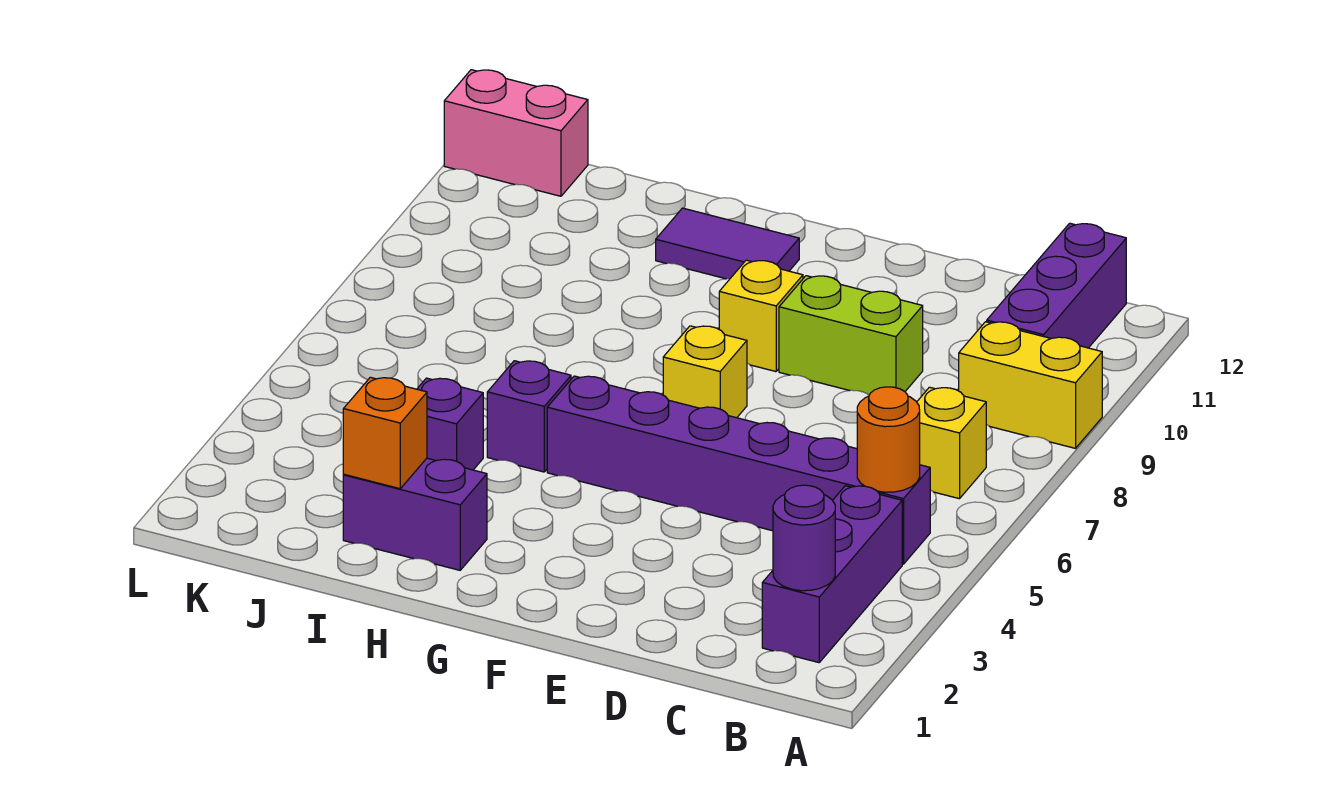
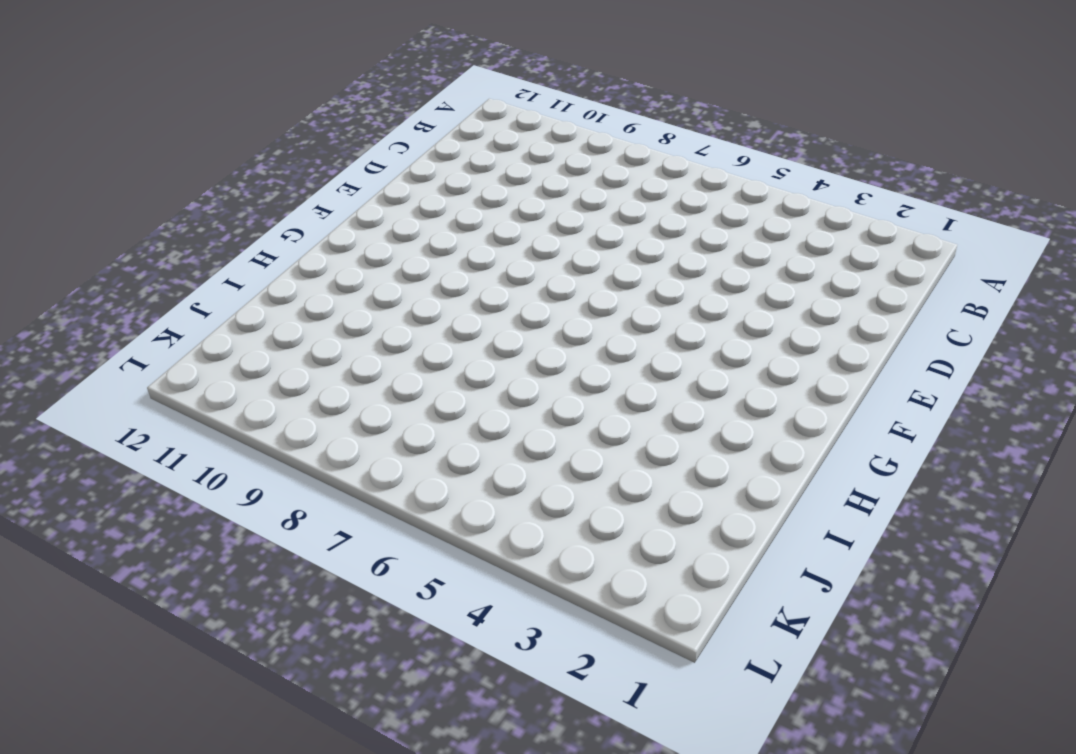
none -> yellow 1x2 brick [959,322,1102,448]
none -> purple 1x3 brick [762,486,902,663]
none -> purple 1x6 brick [547,376,930,564]

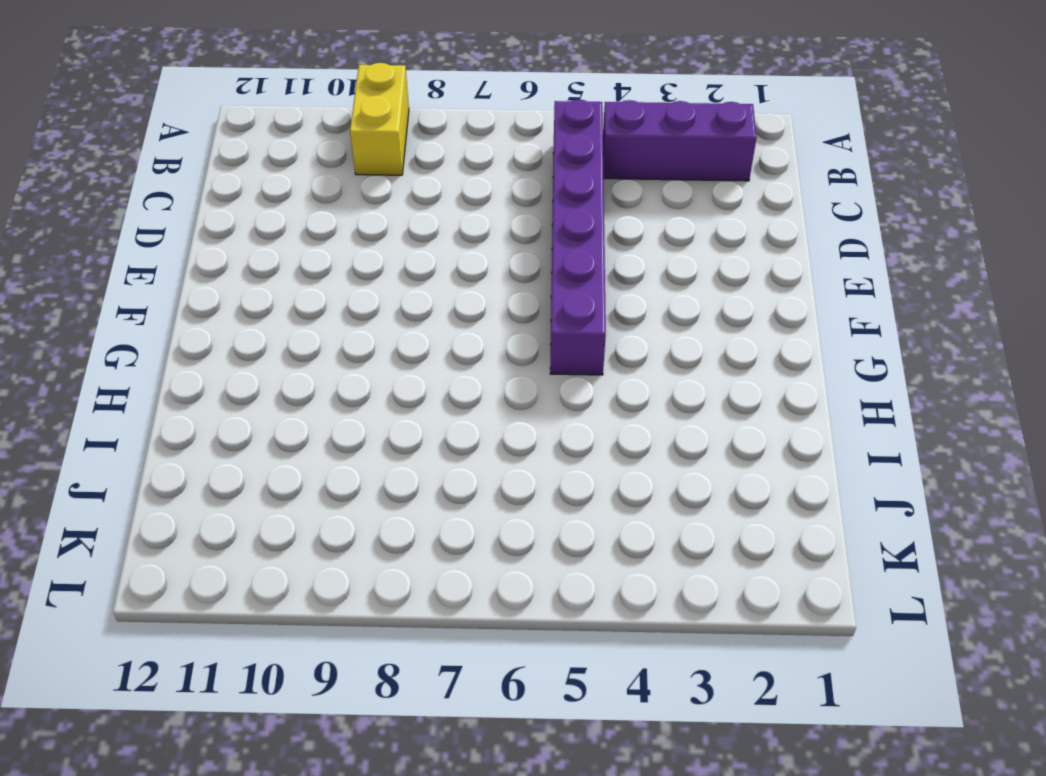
none -> yellow 1x1 brick [917,387,986,499]
none -> purple 1x3 brick [987,223,1126,348]
none -> lime 1x2 brick [779,276,923,395]

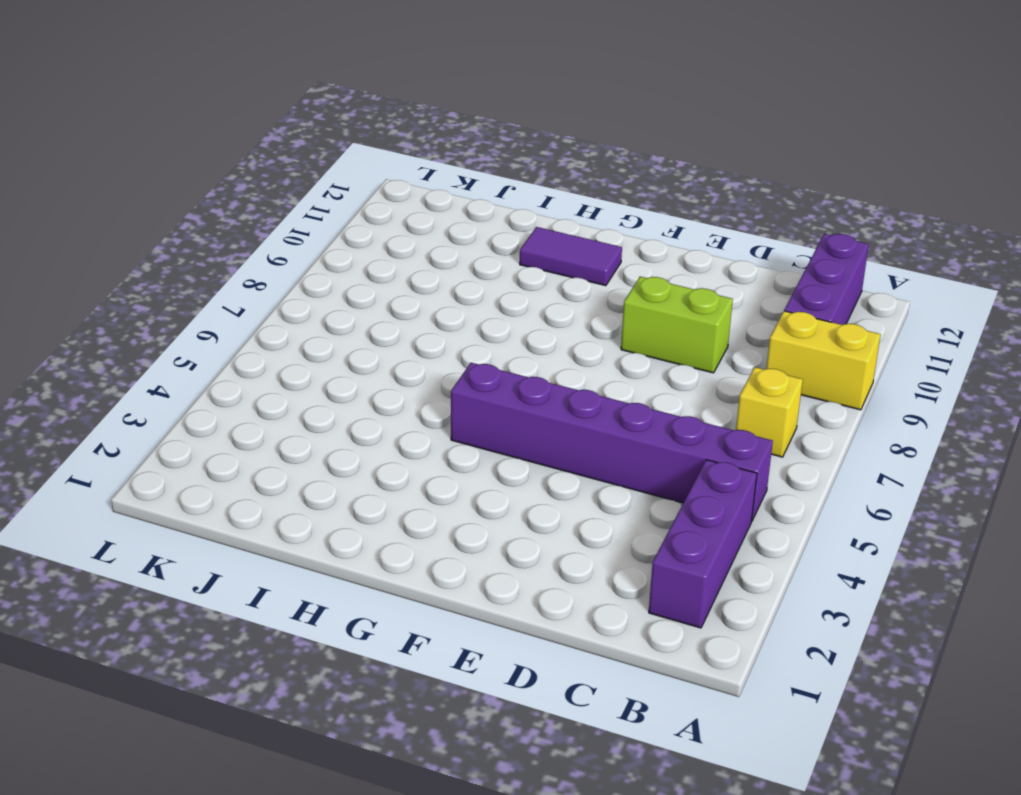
none -> yellow 1x1 brick [663,326,747,418]
none -> yellow 1x1 brick [719,260,803,372]
none -> purple 1x2 brick [343,458,487,570]

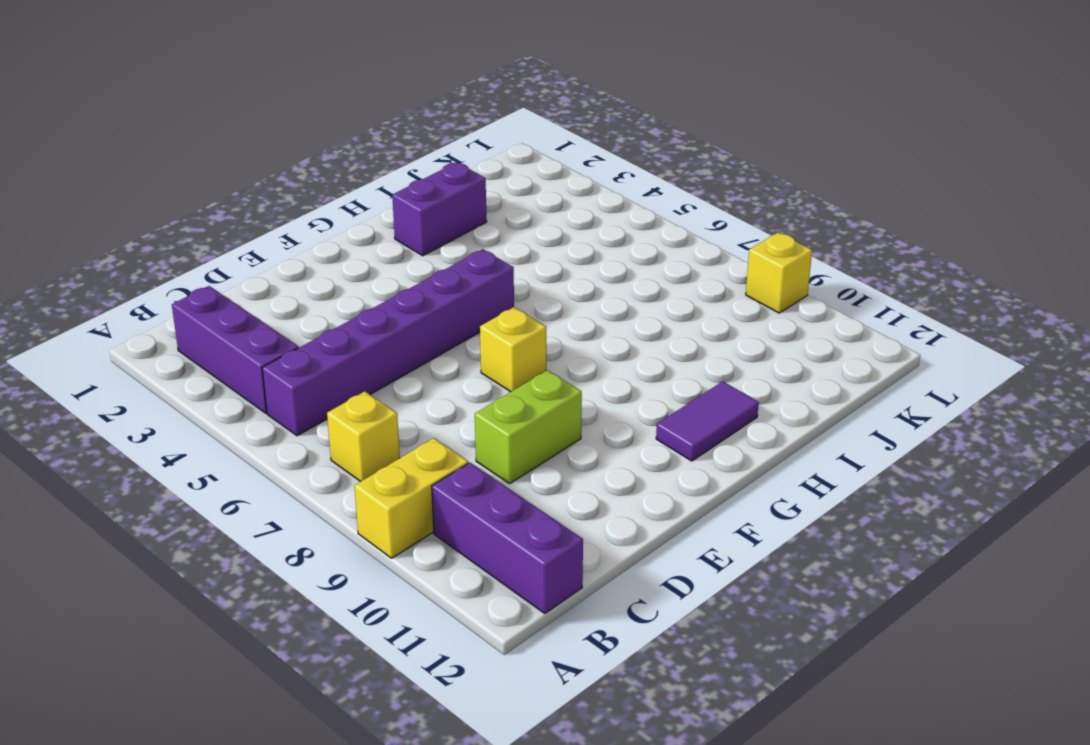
yellow 1x1 brick [746,233,812,313] -> yellow 1x1 brick moved to [719,260,803,372]
none -> purple 1x1 brick [487,361,571,472]
none -> purple 1x1 brick [417,378,483,470]
none -> pink 1x2 brick [444,70,588,196]

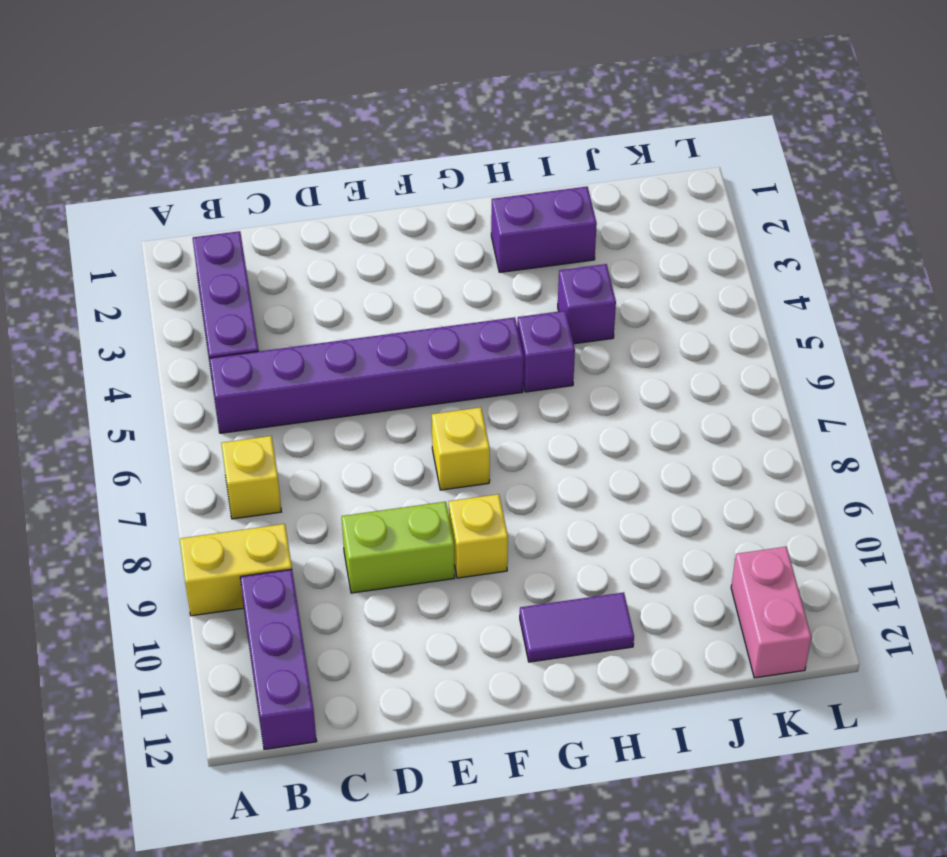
pink 1x2 brick [731,547,811,678] -> pink 1x2 brick turned to [444,70,588,196]
none -> purple 1x1 round brick [773,485,835,591]
none -> orange 1x1 round brick [857,387,920,492]
none -> orange 1x1 brick [343,377,427,489]

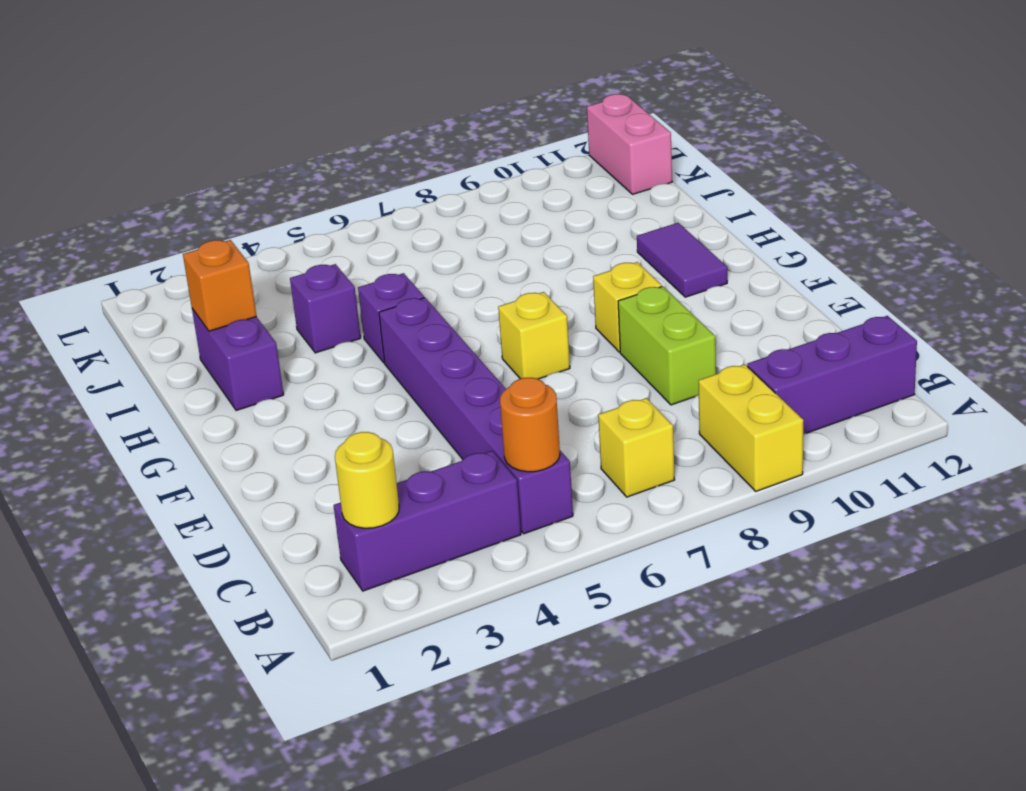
yellow 1x1 round brick [335,432,399,528] -> purple 1x1 round brick [773,485,835,591]

